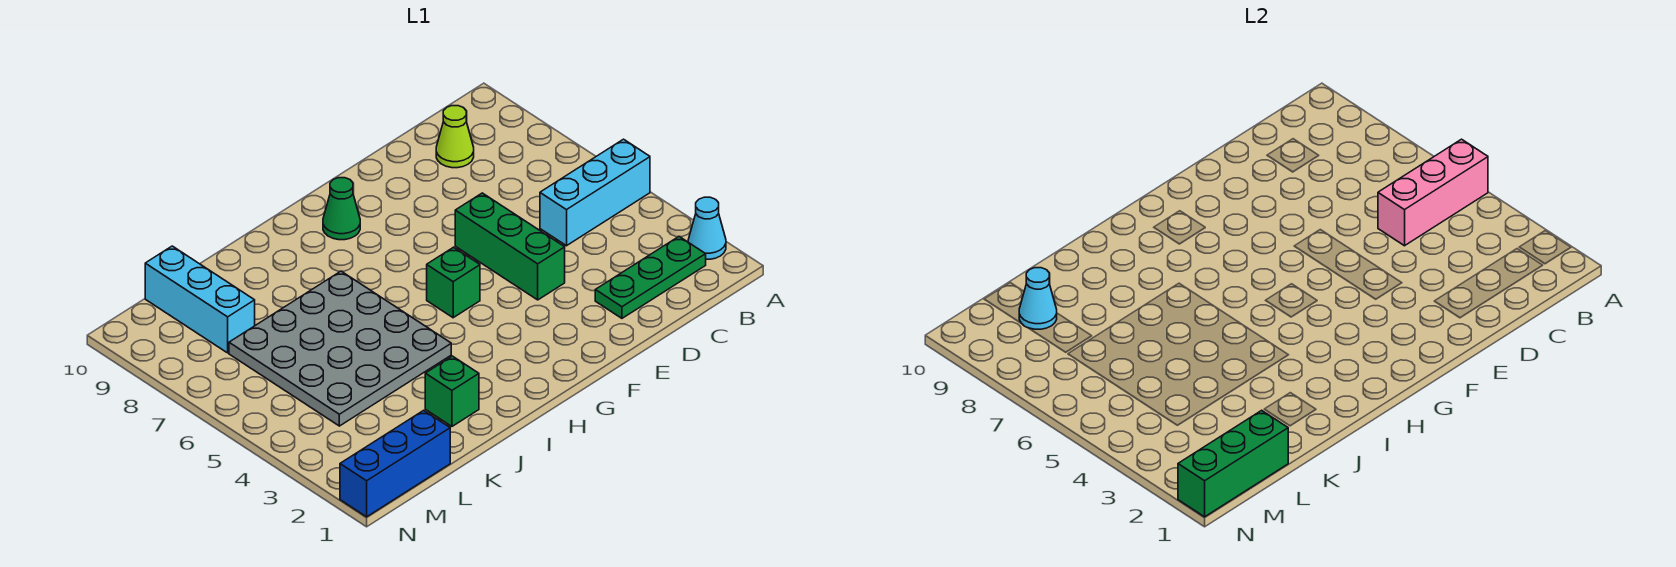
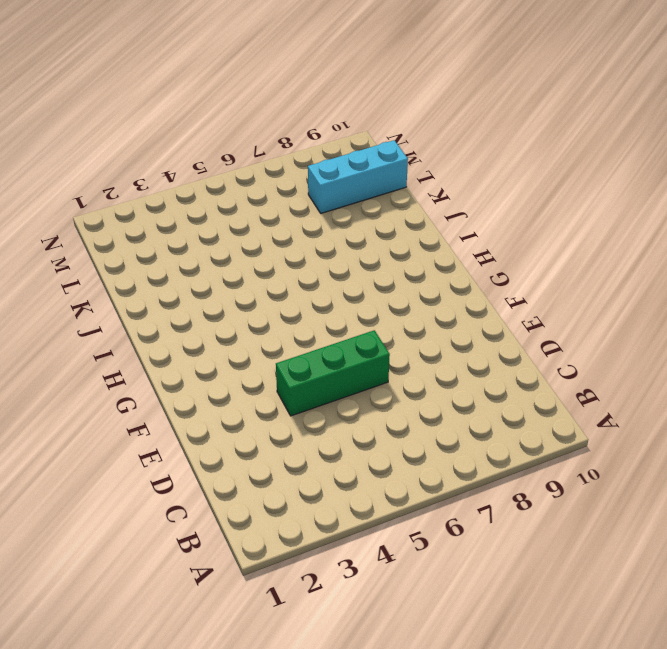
none -> cyan 1x1 cone [688,197,726,259]
none -> cyan 1x3 brick [540,139,650,246]
none -> green 1x3 plate [595,237,706,318]

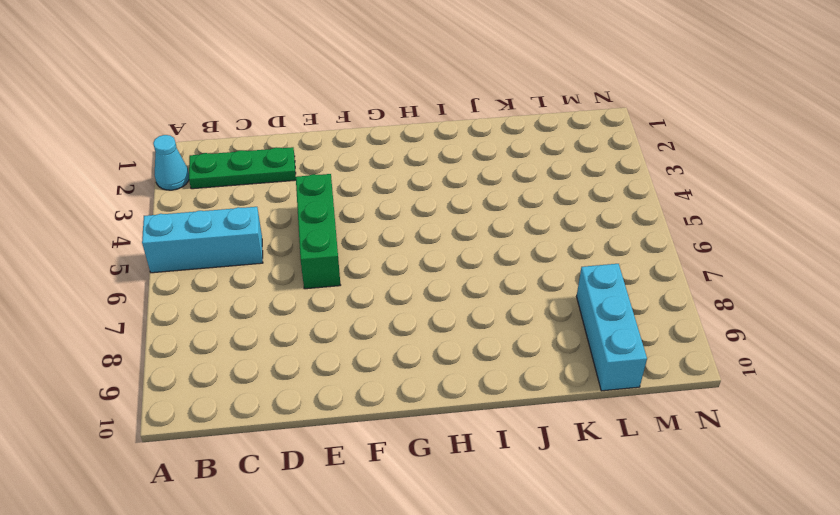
none -> lime 1x1 cone [436,106,474,168]
none -> green 1x1 brick [427,247,480,318]
none -> green 1x1 cone [323,178,360,240]

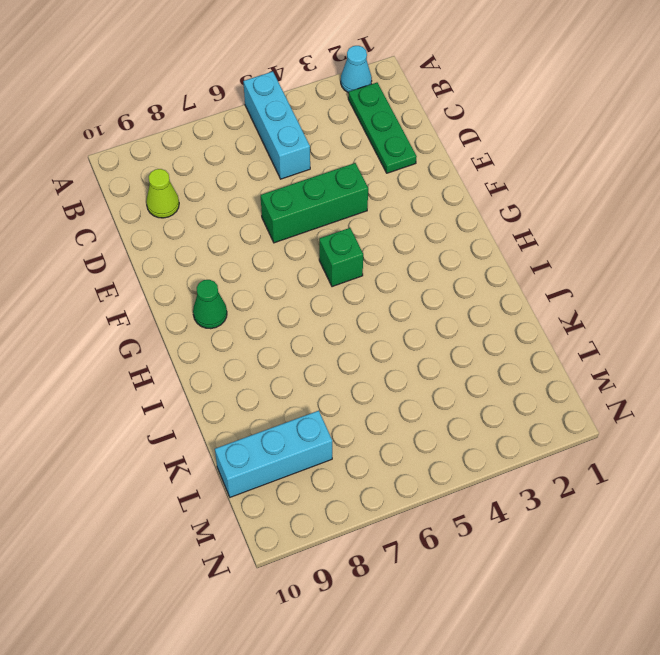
none -> grey 4x4 plate [229,271,451,426]
none -> green 1x1 brick [425,356,479,426]
none -> blue 1x3 brick [340,410,450,517]

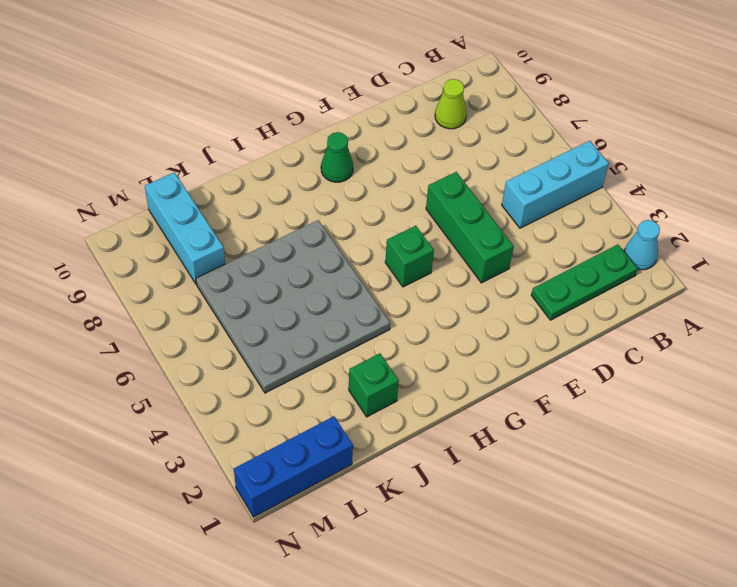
none -> pink 1x3 brick [1378,139,1488,246]
none -> green 1x3 brick [1178,410,1288,517]
none -> cyan 1x1 cone [1019,268,1057,329]

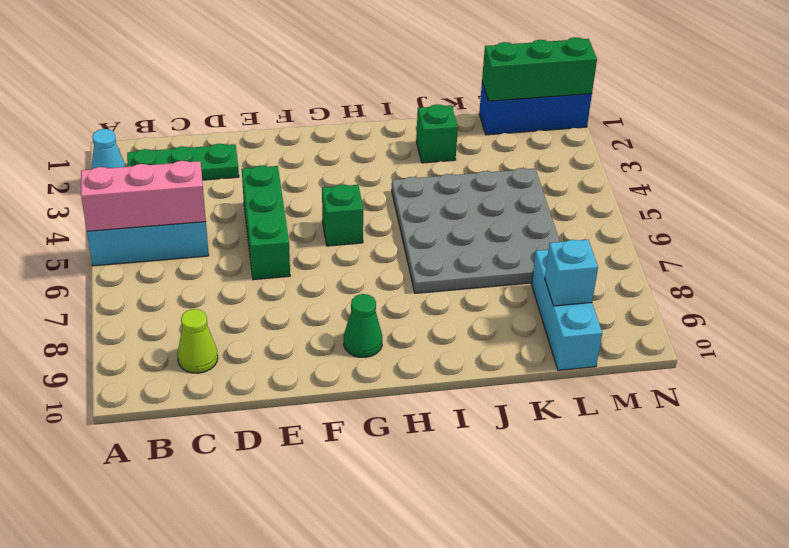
cyan 1x1 brick [545,240,598,306] -> cyan 1x1 cone [1019,268,1057,329]

